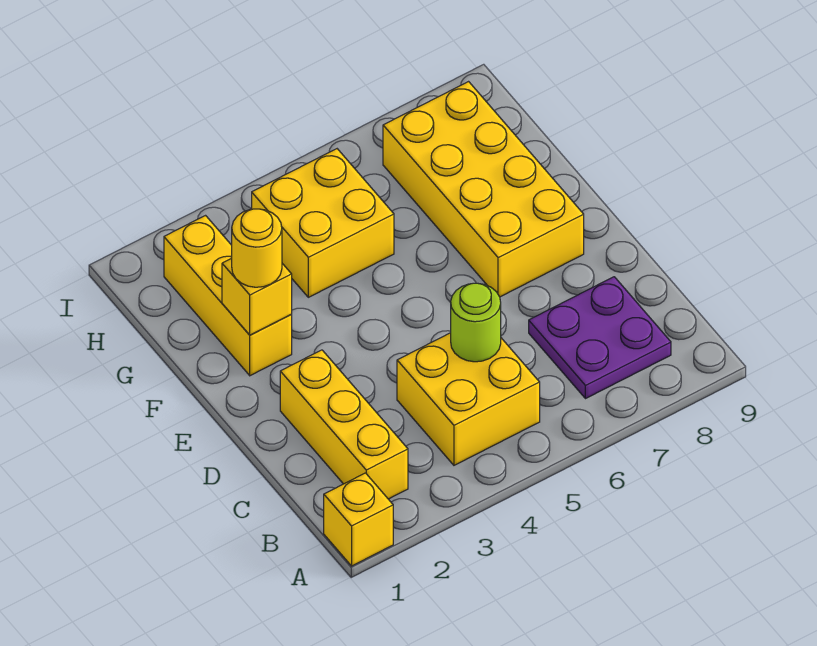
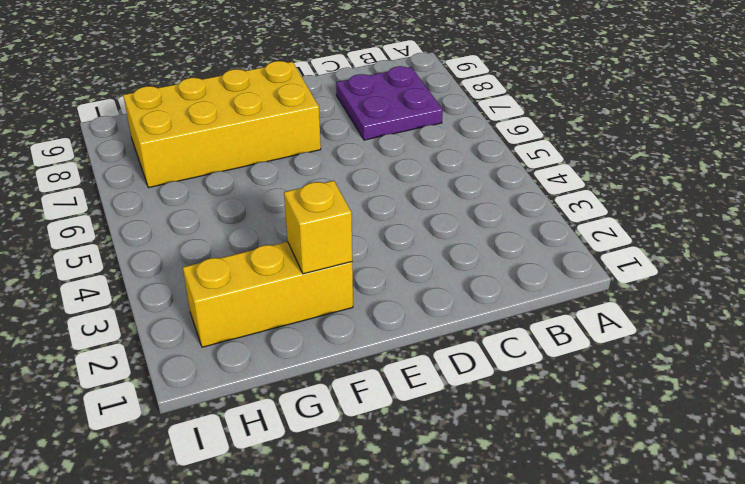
none -> yellow 1x1 brick [324,473,393,566]
none -> yellow 1x3 brick [280,350,408,499]

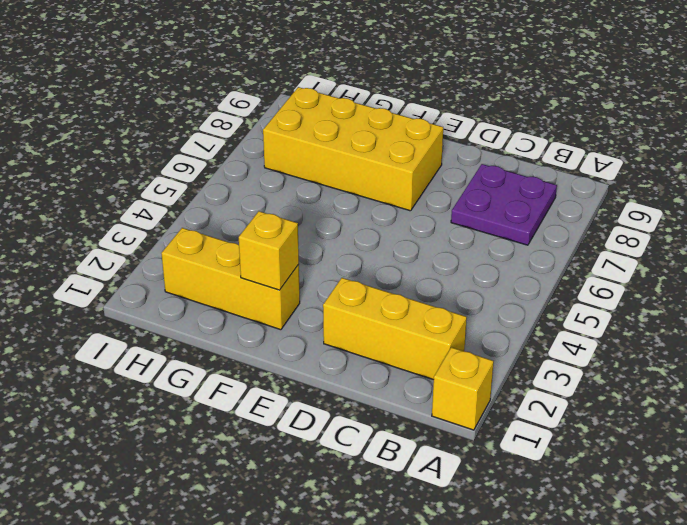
none -> yellow 2x2 brick [397,333,540,465]
none -> yellow 2x2 brick [252,149,394,297]

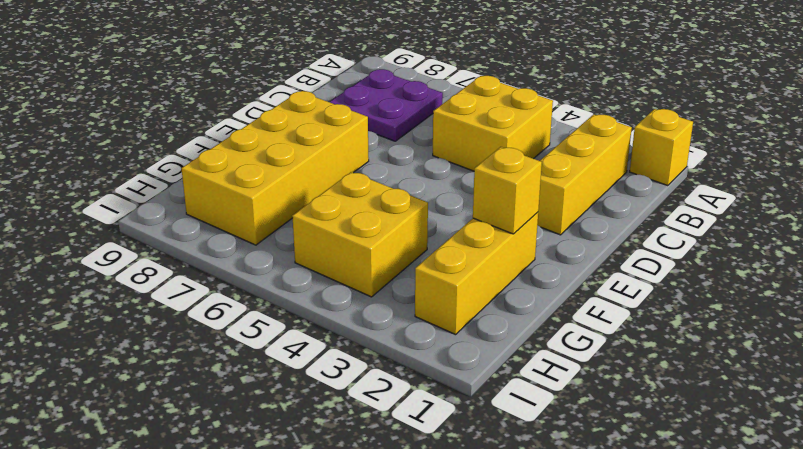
none -> lime 1x1 round brick [451,283,501,362]
none -> yellow 1x1 round brick [232,209,282,287]

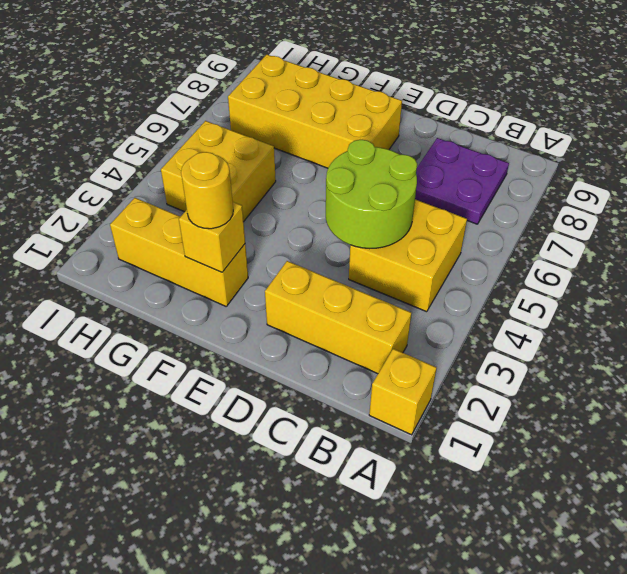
lime 2x2 round brick [326,140,417,249] -> lime 1x1 round brick [451,283,501,362]

